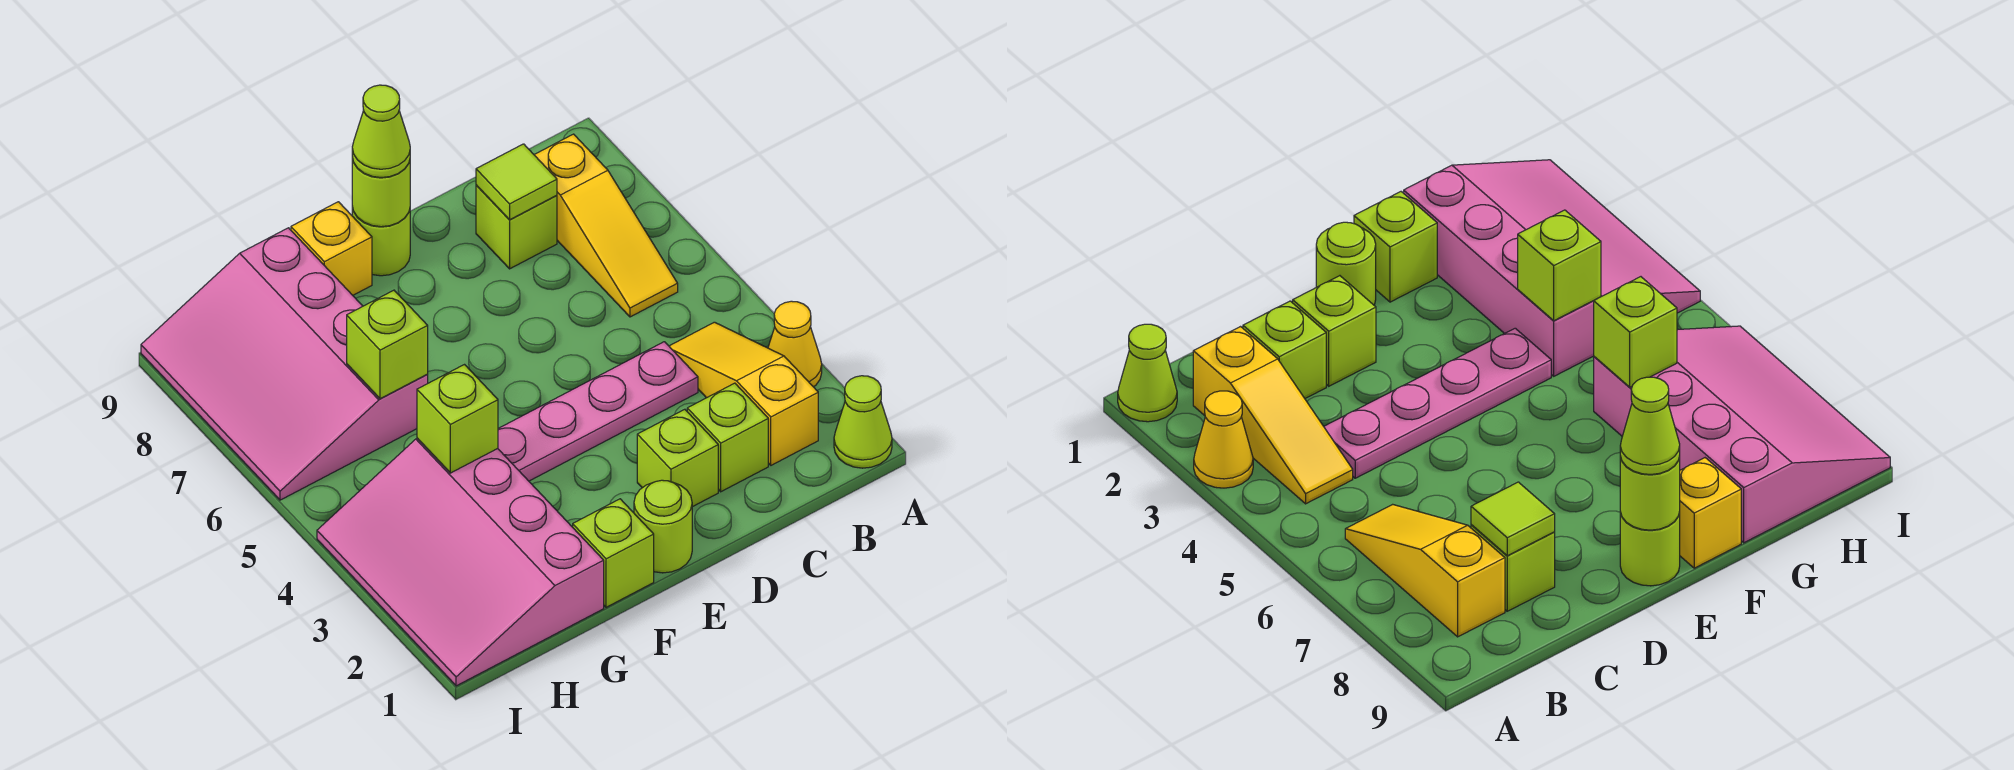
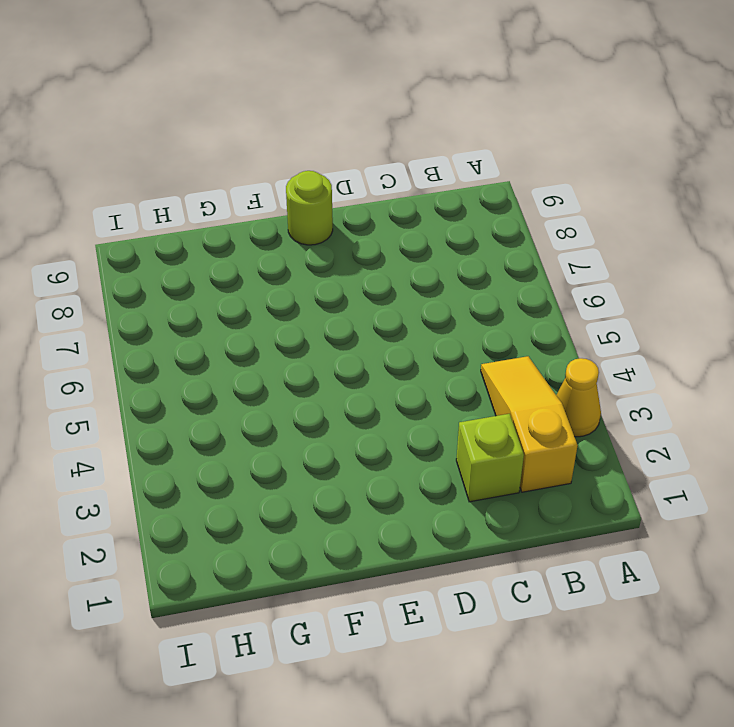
none -> lime 1x1 cone [834,376,892,468]
none -> yellow 1x3 slope [534,134,678,317]
none -> pink 1x4 plate [498,342,698,481]

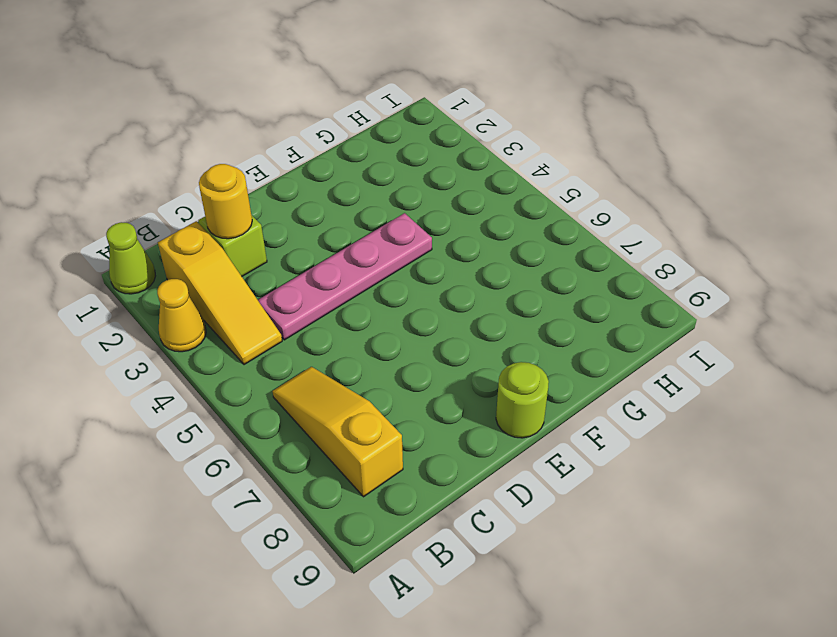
yellow 1x1 round brick [199,164,252,239] -> none
none -> lime 1x1 brick [476,185,557,269]
none -> lime 1x1 brick [637,409,718,507]
none -> lime 1x1 round brick [634,480,692,573]

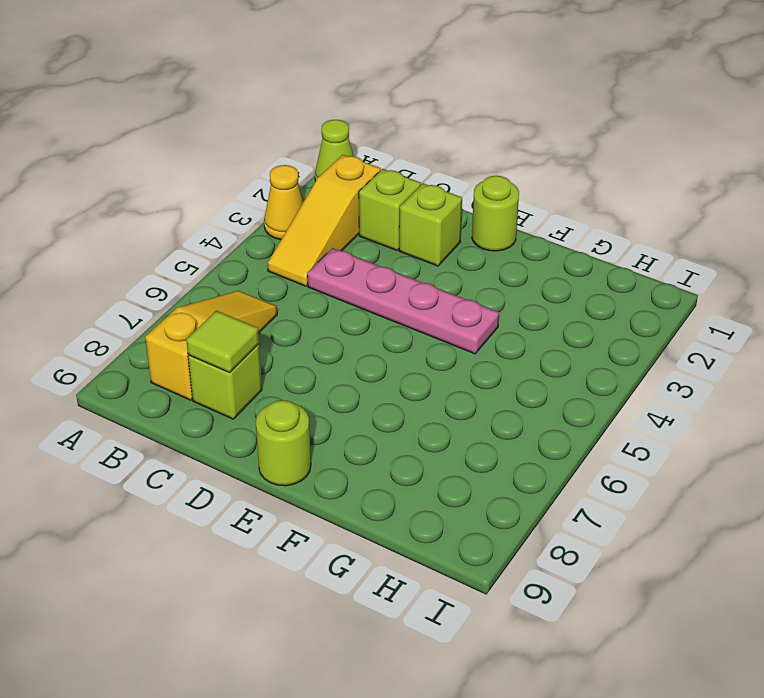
none -> lime 1x1 brick [573,499,654,607]
none -> yellow 1x1 brick [291,202,372,295]
none -> pink 3x4 slope [317,438,604,686]

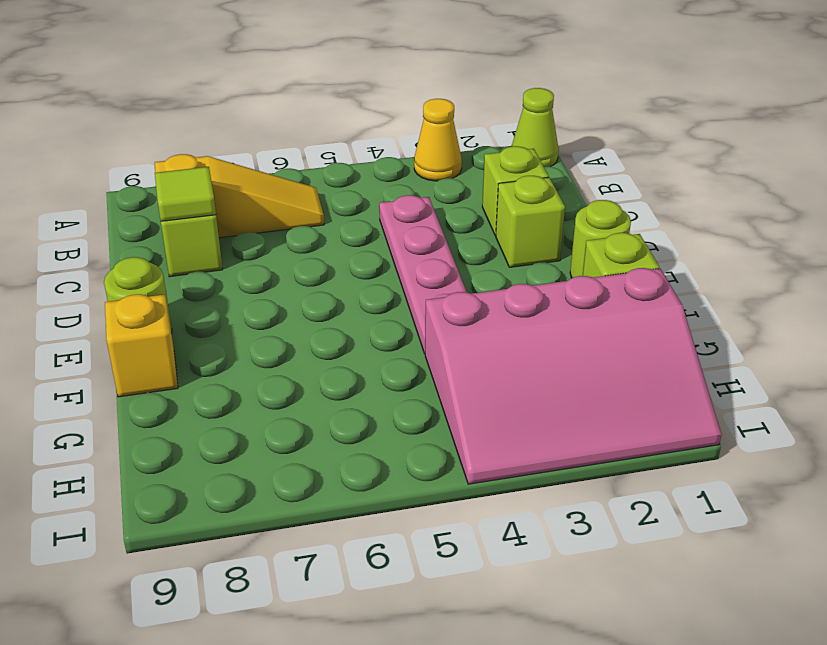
none -> yellow 1x3 slope [669,322,818,465]
none -> pink 3x4 slope [141,228,428,500]
none -> lime 1x1 round brick [352,158,410,227]

